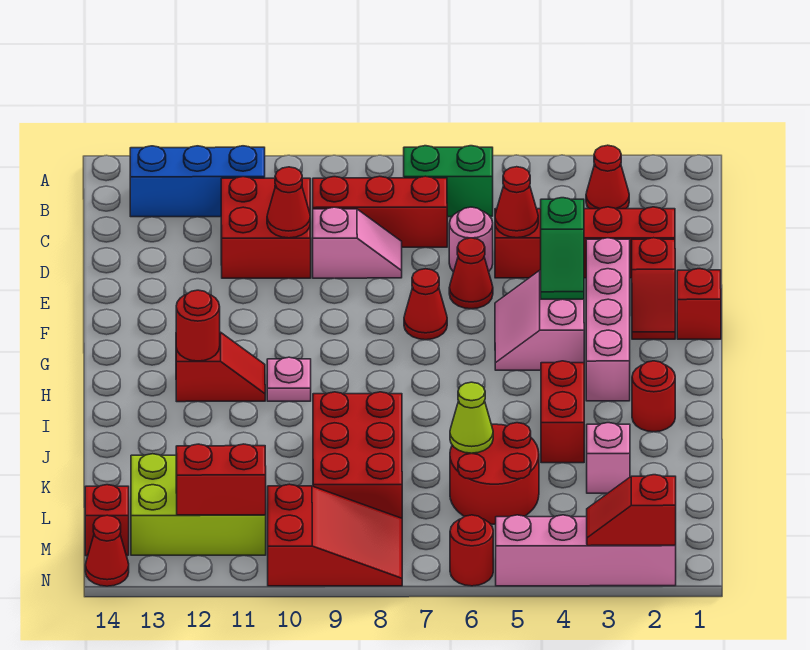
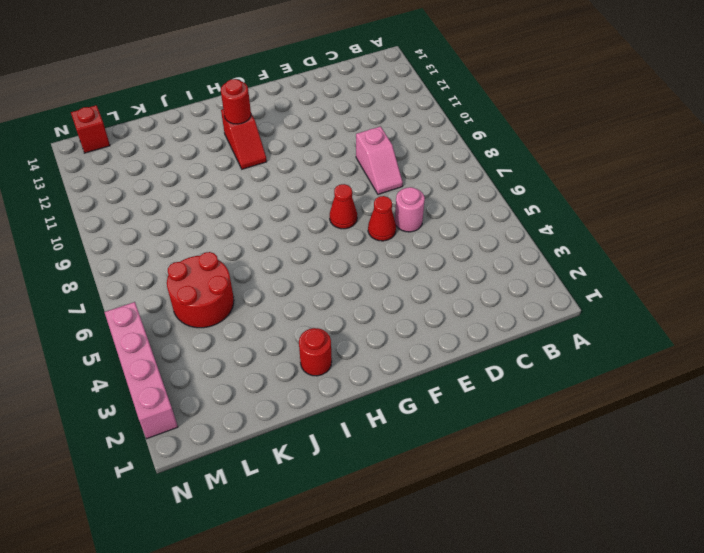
none -> red 1x1 cone [586,145,629,209]
none -> green 1x2 brick [404,146,493,217]
none -> blue 1x3 brick [130,146,265,217]
none -> red 1x3 brick [313,176,447,247]

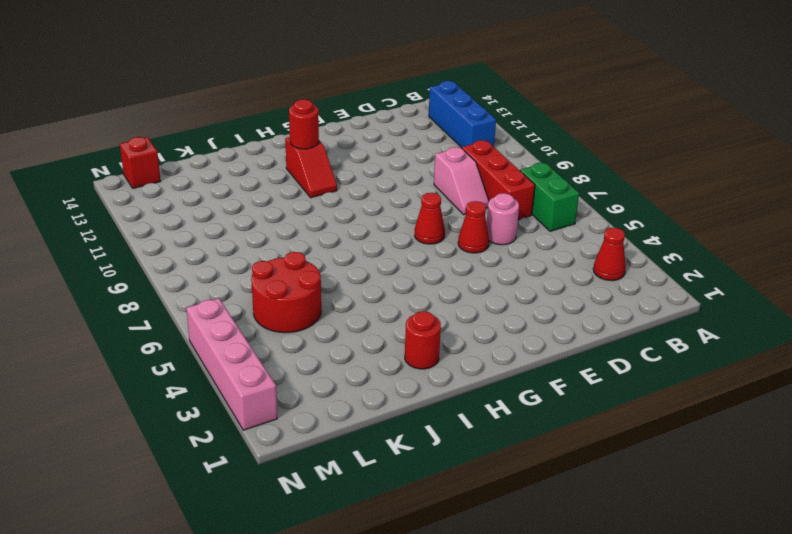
none -> red 2x2 brick [221,177,311,278]
none -> red 1x4 brick [495,207,675,278]
none -> red 1x2 slope [632,238,675,339]
none -> pink 1x4 brick [586,238,630,401]

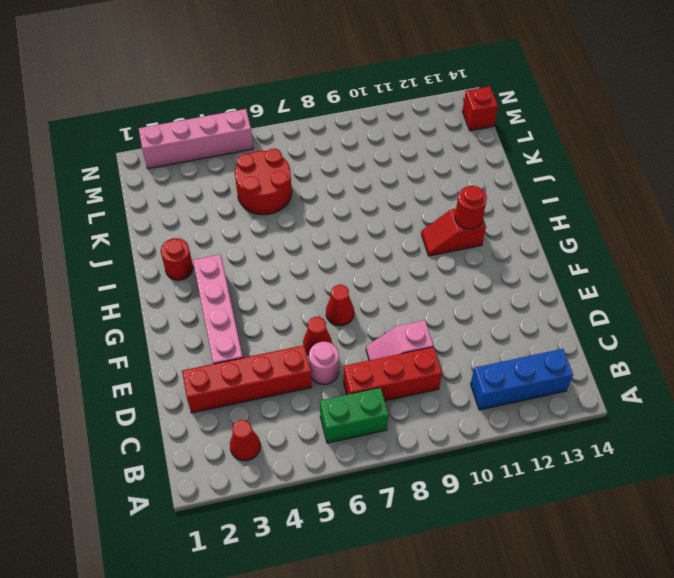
none -> red 2x2 brick [221,177,311,278]
none -> red 1x2 slope [632,238,675,339]
none -> red 1x1 brick [677,269,721,339]
none -> pink 2x2 slope [495,270,584,370]

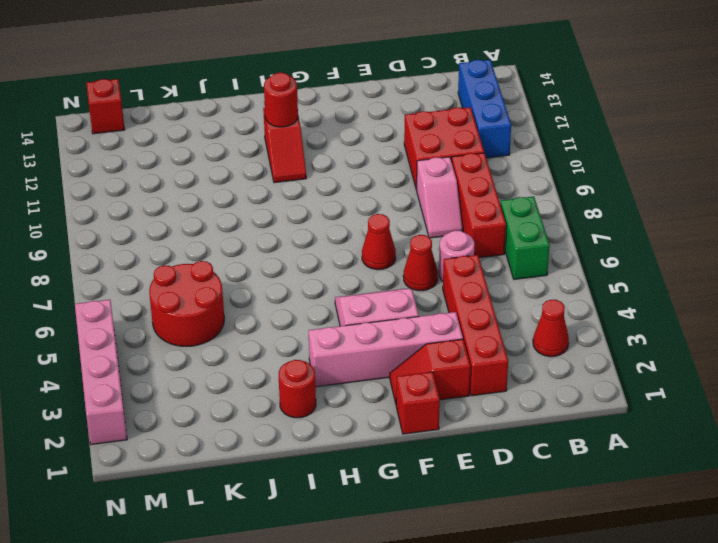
none -> pink 1x1 plate [267,357,311,401]
none -> red 1x2 brick [541,361,584,463]
none -> red 2x3 brick [313,392,402,518]
none -> pink 1x1 brick [587,423,630,493]

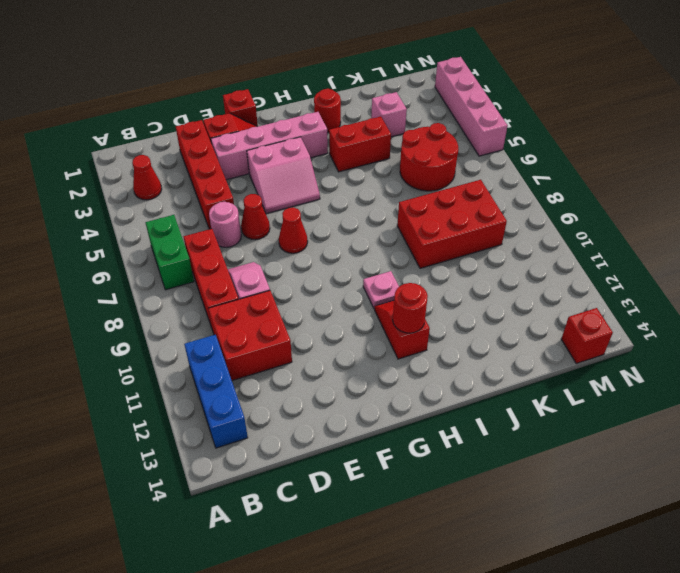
none -> lime 2x3 brick [131,454,266,555]
none -> red 2x3 slope [268,484,402,586]
none -> red 1x1 round brick [450,515,493,586]
none -> red 1x1 cone [85,515,129,586]

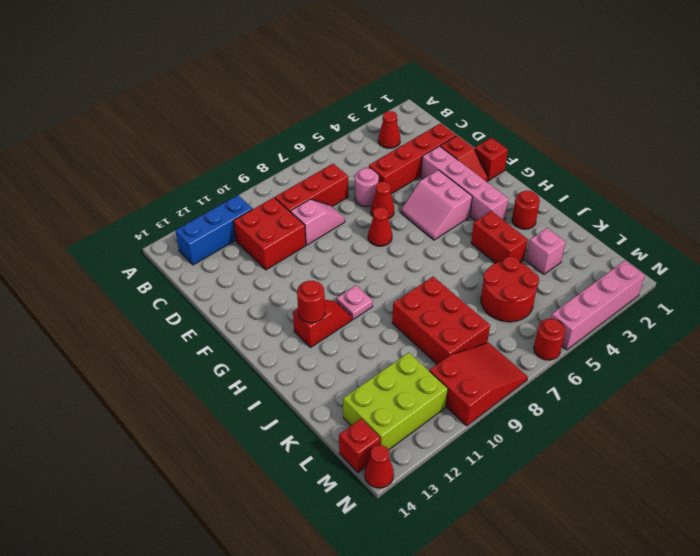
none -> green 1x2 brick [404,146,493,217]
none -> red 1x1 cone [495,167,538,238]
none -> red 1x1 cone [267,167,310,238]
none -> green 1x2 slope [541,198,584,299]

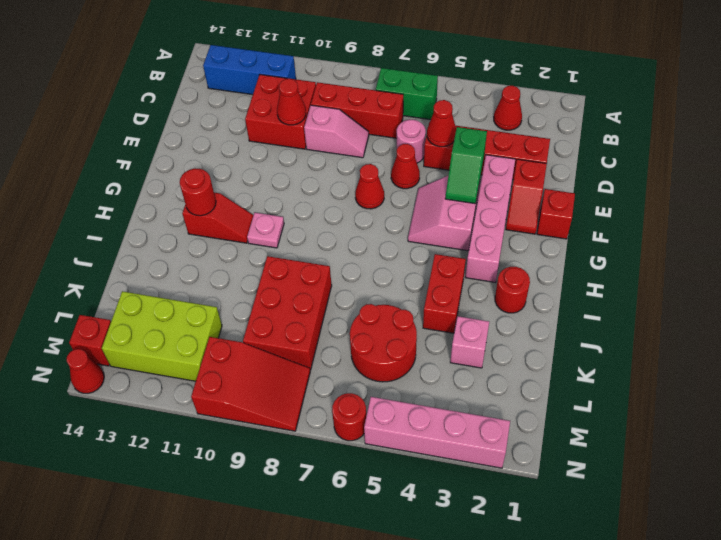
none -> lime 1x1 cone [450,382,493,453]
none -> red 1x2 brick [176,444,266,515]
none -> red 1x2 slope [587,475,676,546]

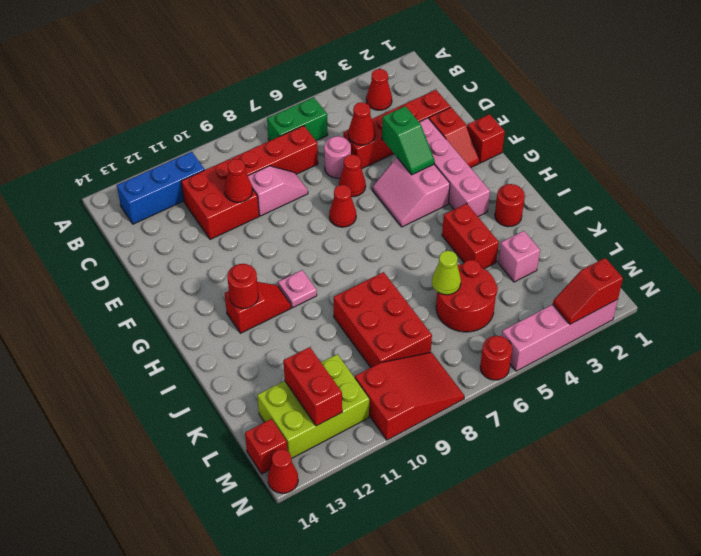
red 1x2 brick [283,347,342,426] -> red 1x2 brick turned to [176,444,266,515]

